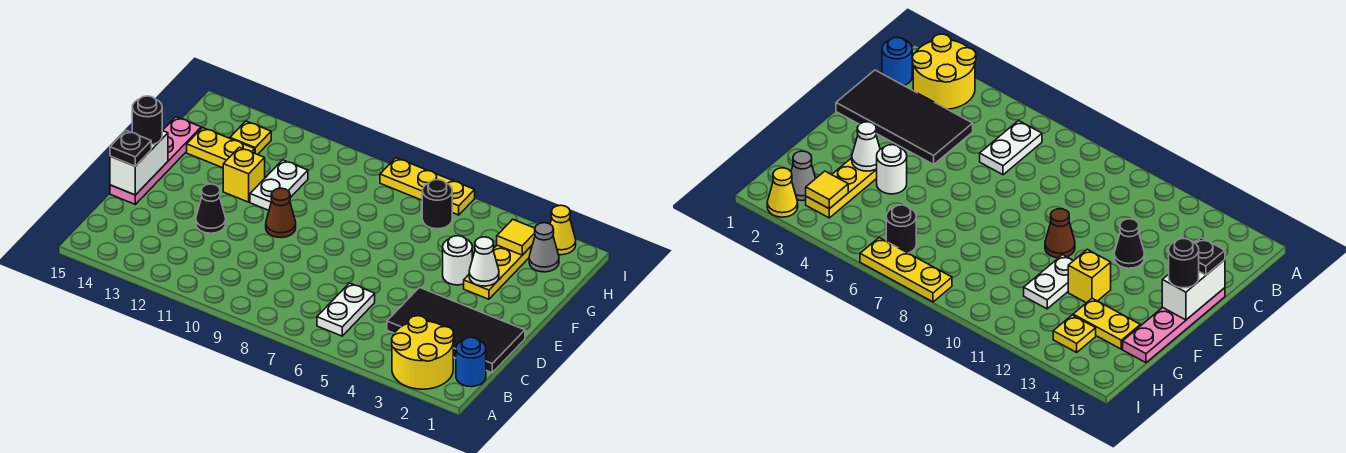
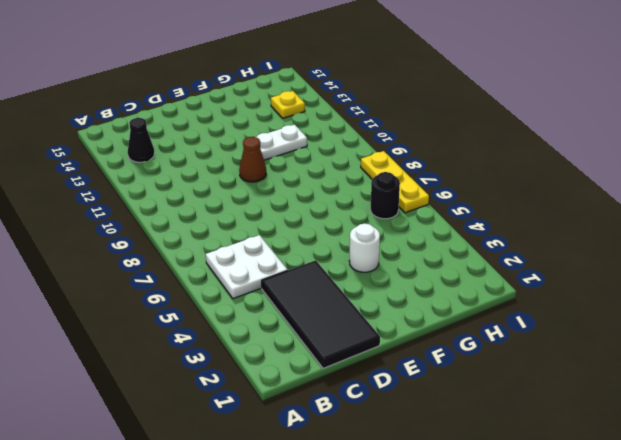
white 2x2 plate [206,235,288,299] -> white 1x2 plate [317,283,375,336]
black 1x1 cone [128,118,154,162] -> black 1x1 cone moved to [196,184,226,233]
none -> yellow 2x2 round brick [392,316,454,389]
none -> blue 1x1 round brick [456,337,486,387]
none -> pink 1x4 plate [110,117,201,204]

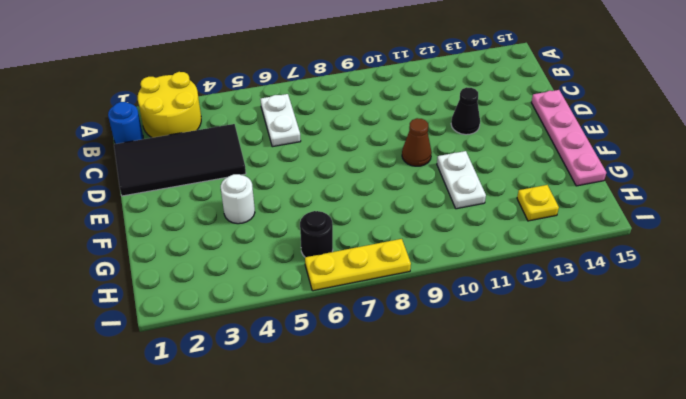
none -> yellow 1x3 plate [464,245,532,299]
none -> yellow 1x1 brick [223,147,265,202]
none -> yellow 1x2 plate [187,128,255,168]

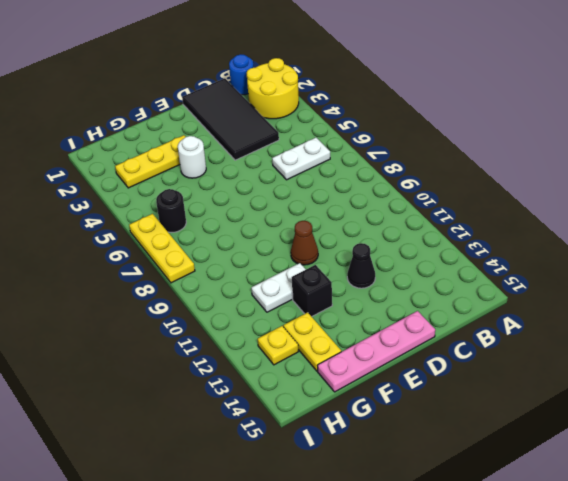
black 1x1 brick [292,265,332,317] -> yellow 1x1 brick [223,147,265,202]
none -> grey 1x1 cone [529,223,559,272]
none -> yellow 1x1 cone [550,205,576,255]
none -> white 1x2 brick [110,131,168,195]

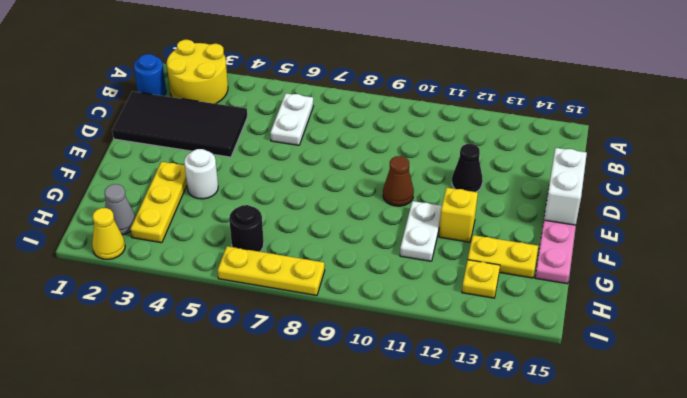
none -> white 1x1 cone [469,237,499,286]
none -> yellow 1x1 tile [497,219,535,255]
none -> black 1x1 plate [110,131,151,166]

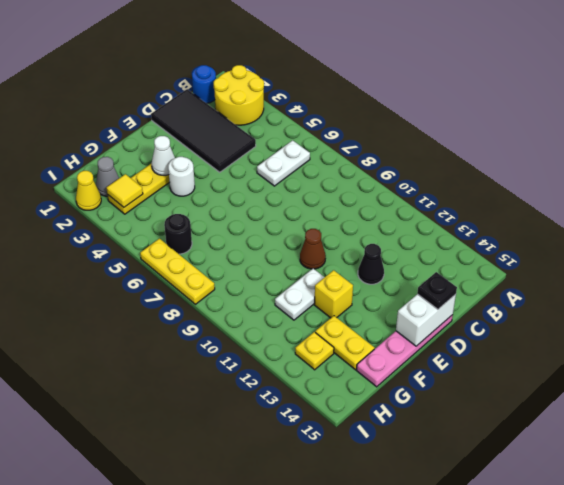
none -> black 1x1 round brick [132,96,162,145]

